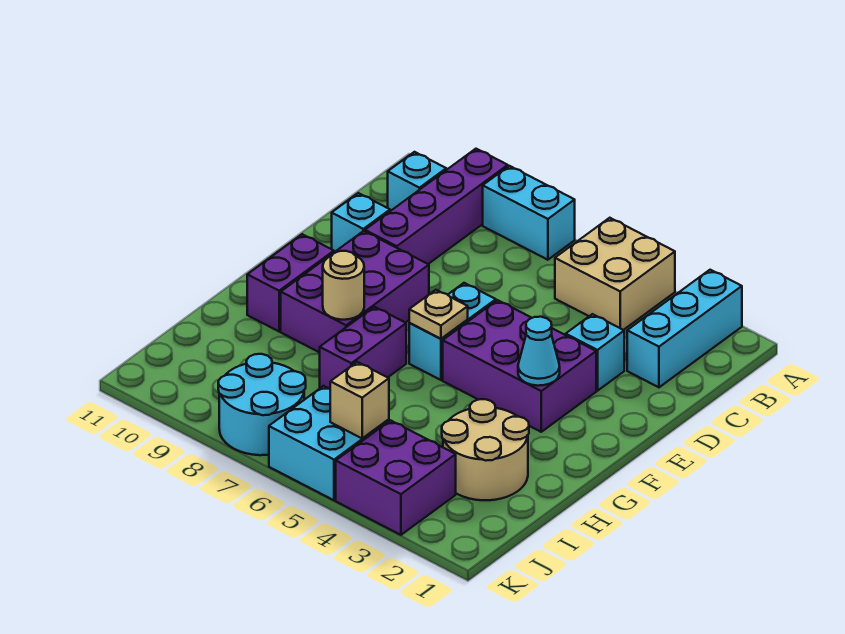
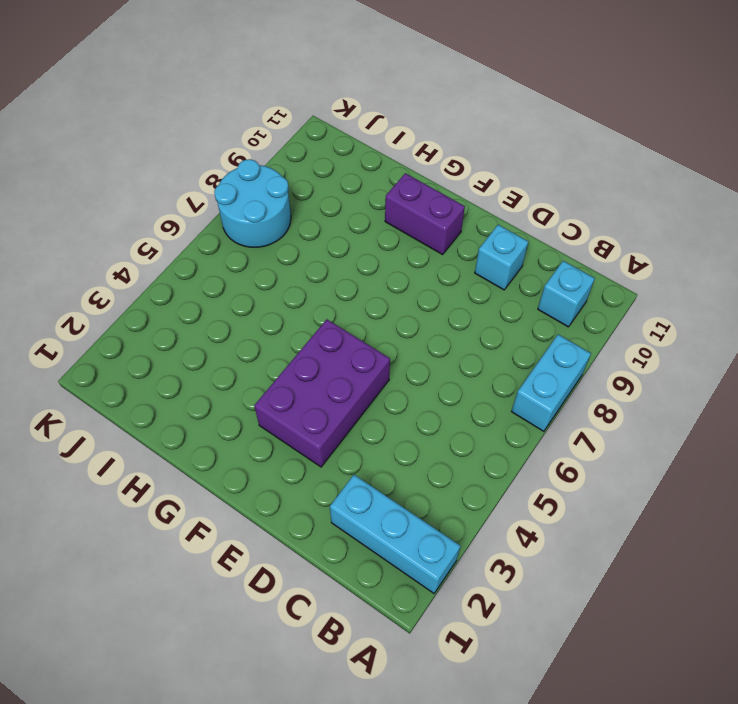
none -> tan 2x2 brick [555,218,675,330]
none -> purple 1x4 brick [365,149,508,264]
none -> cyan 1x1 brick [566,314,624,391]

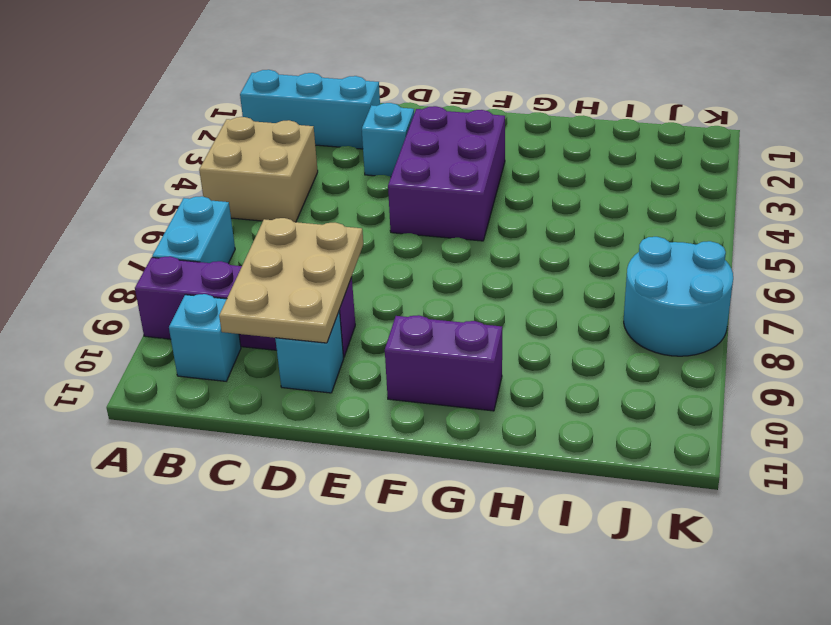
tan 2x3 plate [219,218,363,343] -> none
none -> cyan 1x2 brick [409,283,496,380]
none -> purple 2x3 brick [281,231,429,353]
none -> purple 1x2 brick [320,307,406,389]

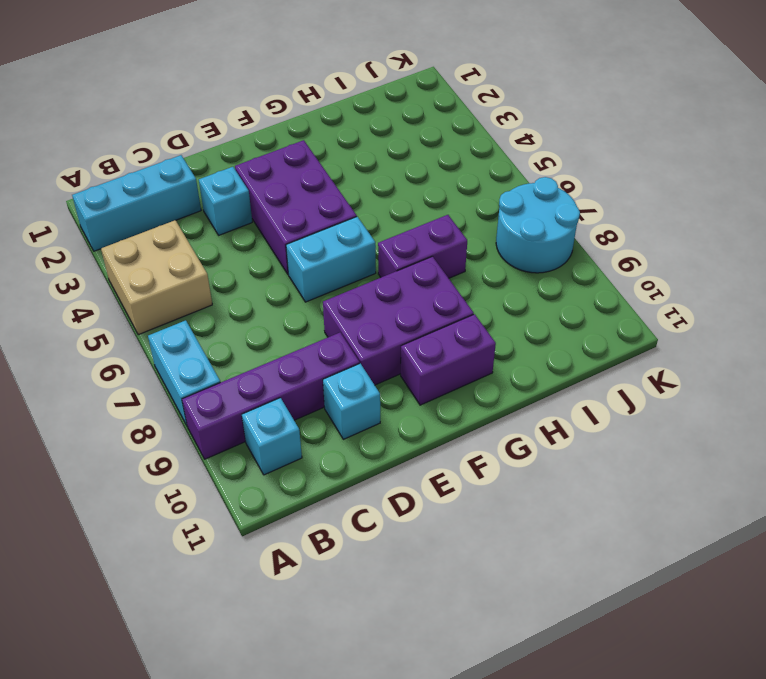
none -> tan 2x2 round brick [442,399,529,500]
none -> purple 2x2 brick [336,420,456,535]
none -> cyan 2x2 brick [269,386,389,500]

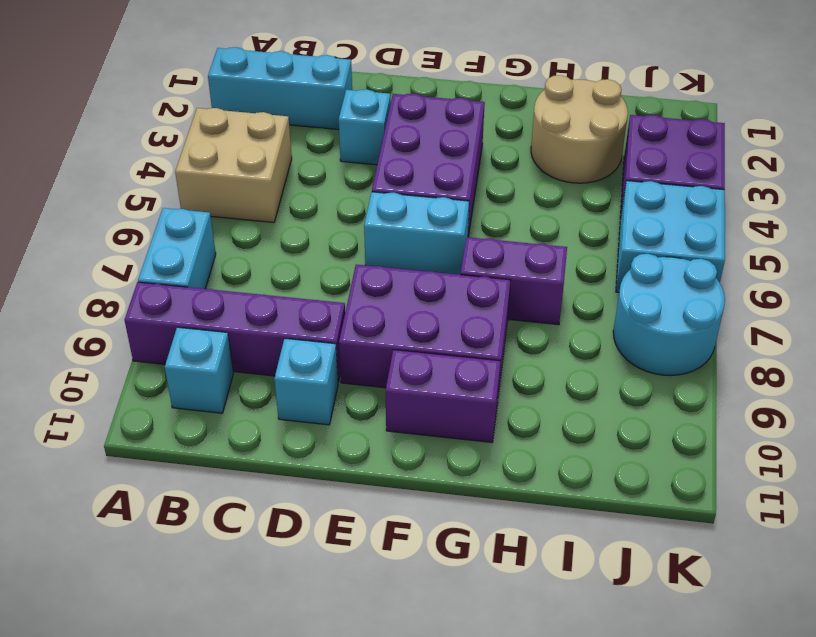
none -> cyan 1x1 cone [518,317,560,386]
none -> tan 1x1 plate [409,290,468,339]
none -> tan 1x1 round brick [323,251,364,320]

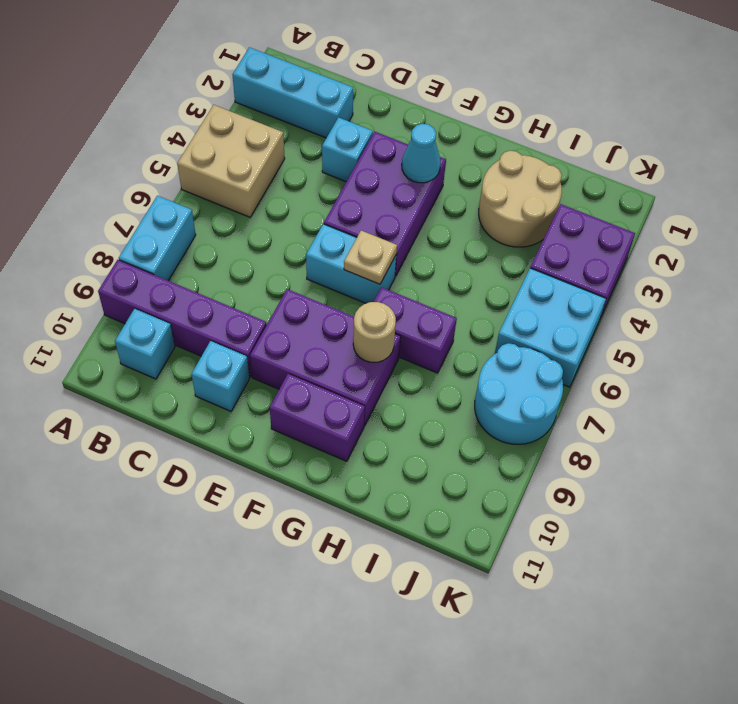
none -> tan 1x1 brick [330,362,389,438]

